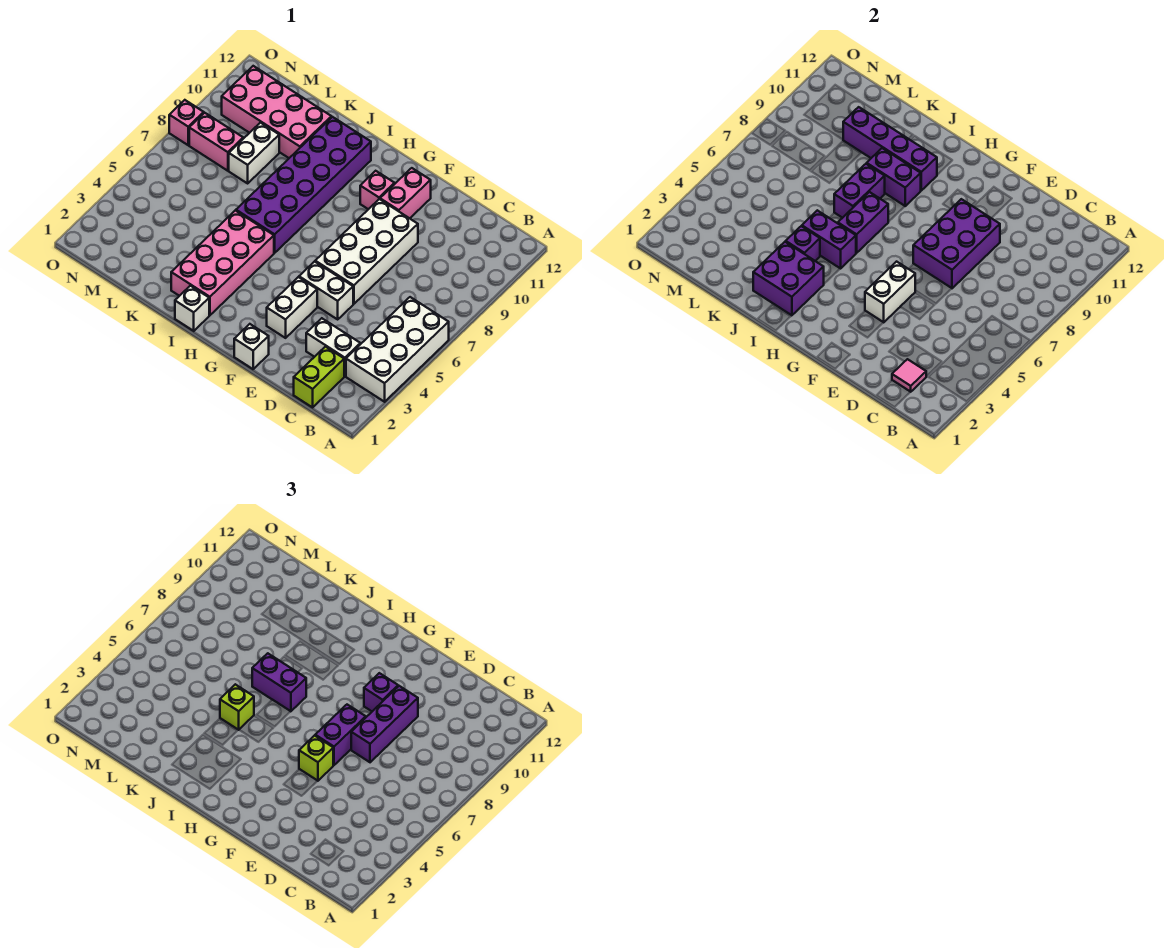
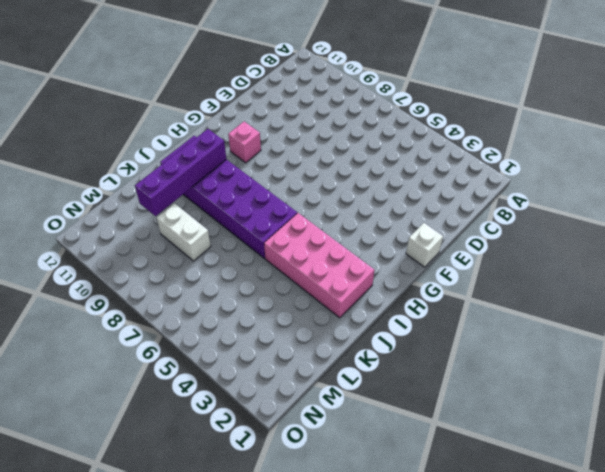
none -> white 2x4 brick [346,297,449,402]
none -> lime 1x2 brick [294,347,344,407]
none -> white 1x2 brick [306,318,360,376]
none -> white 1x2 brick [299,262,353,319]

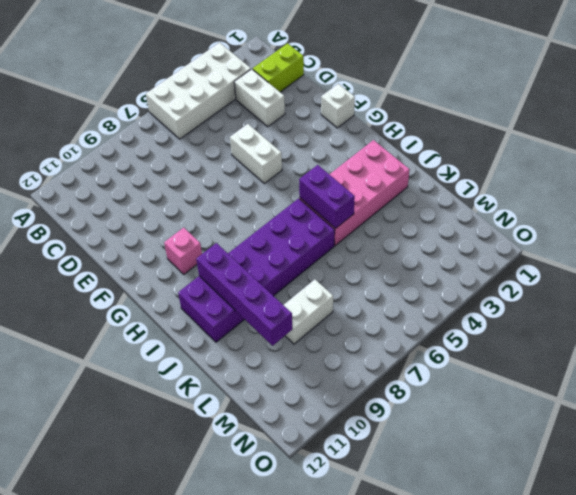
none -> white 2x4 brick [315,199,418,304]
none -> white 1x2 brick [267,277,317,338]
none -> pink 1x2 brick [380,168,431,218]
none -> white 1x1 brick [175,286,209,331]

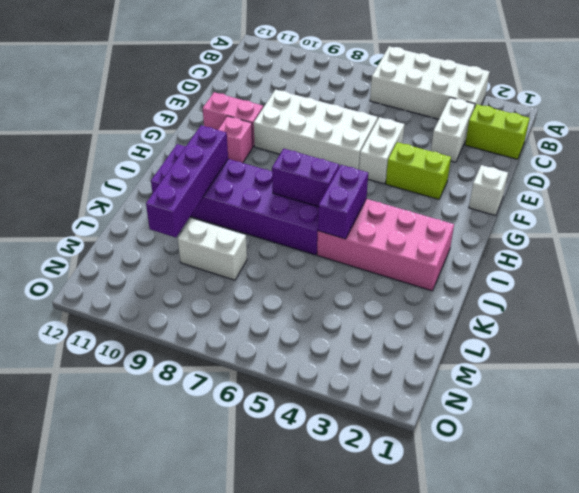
lime 1x2 brick [386,142,451,199] -> white 1x2 brick [267,277,317,338]
none -> white 1x1 brick [175,286,209,331]
none -> pink 2x4 brick [222,66,331,158]
none -> pink 1x2 brick [189,113,243,171]
none -> pink 1x1 brick [169,100,204,145]

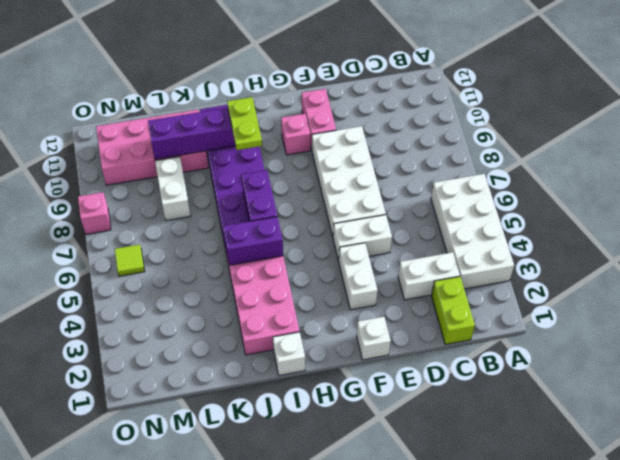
lime 1x2 plate [227,97,262,150] -> none
lime 1x1 tile [114,244,145,276] -> none
none -> pink 1x2 brick [189,113,243,171]
none -> pink 1x1 tile [892,359,926,392]
none -> purple 2x3 brick [913,199,1000,288]
none -> white 1x2 brick [865,262,915,322]

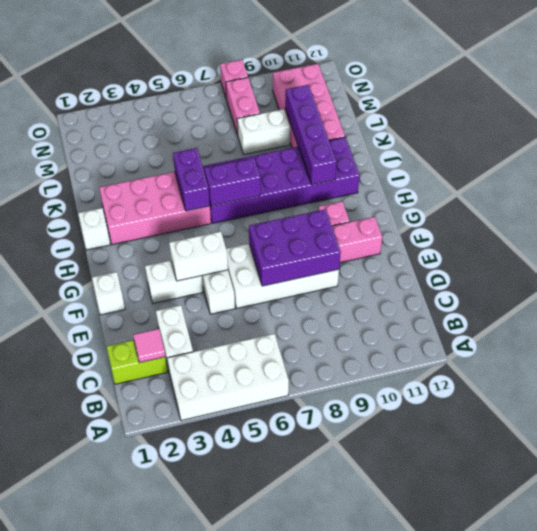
none -> purple 2x2 brick [753,242,824,315]
none -> purple 1x2 brick [867,148,921,206]
none -> purple 1x1 brick [786,226,820,261]
none -> purple 1x2 brick [834,164,885,218]

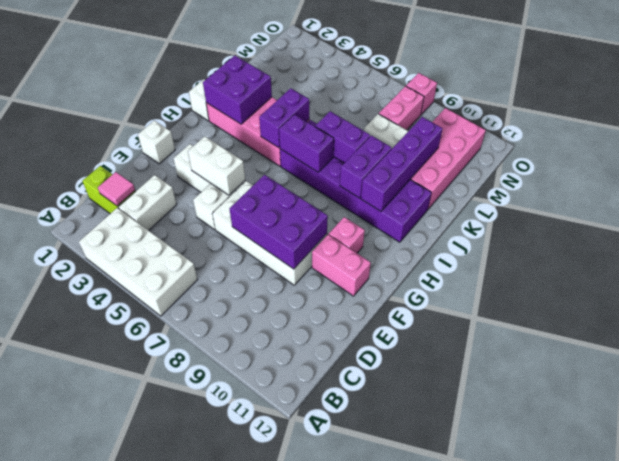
none -> purple 1x1 brick [786,226,820,261]
none -> purple 1x3 brick [351,686,418,762]
none -> lime 1x1 brick [299,736,333,781]
none -> purple 1x2 brick [315,705,366,765]

